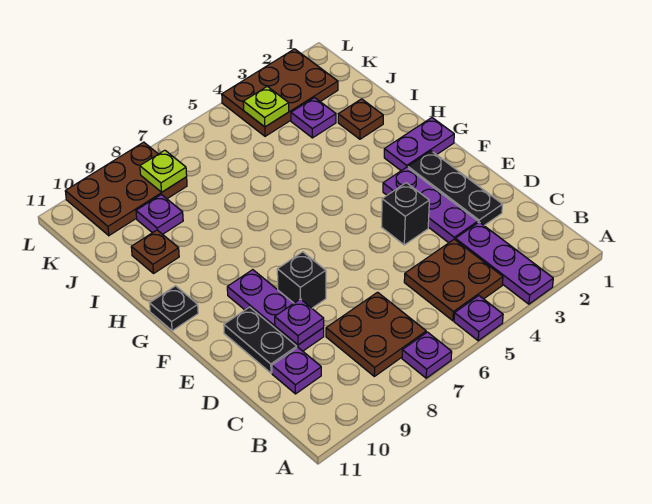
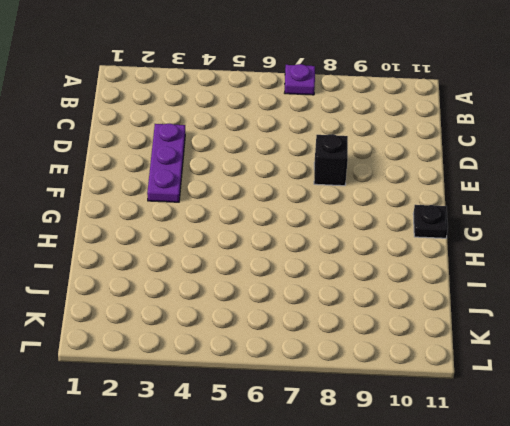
none -> purple 1x3 plate [455,222,553,304]
none -> purple 1x1 plate [454,296,503,341]
none -> brown 2x2 plate [404,239,503,321]

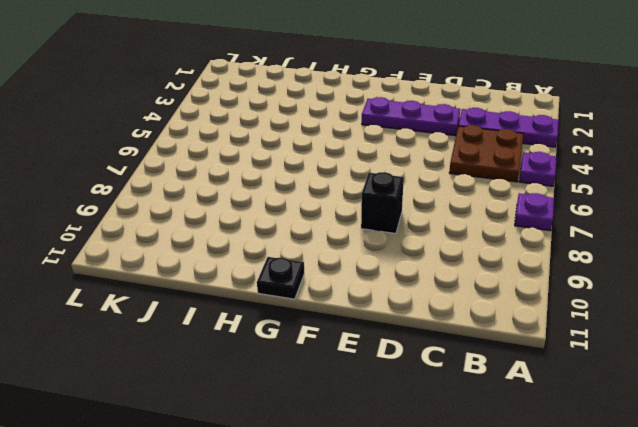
none -> brown 2x2 plate [326,292,426,376]
none -> purple 1x1 plate [272,347,321,394]
none -> black 1x3 plate [408,151,503,225]

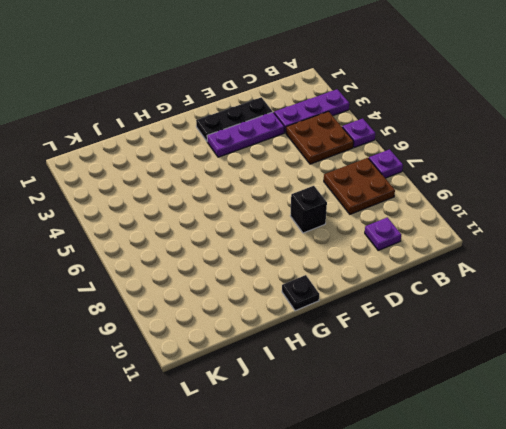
none -> purple 1x3 plate [227,270,324,351]
none -> black 1x2 plate [224,307,297,373]
none -> black 1x1 brick [381,183,429,245]

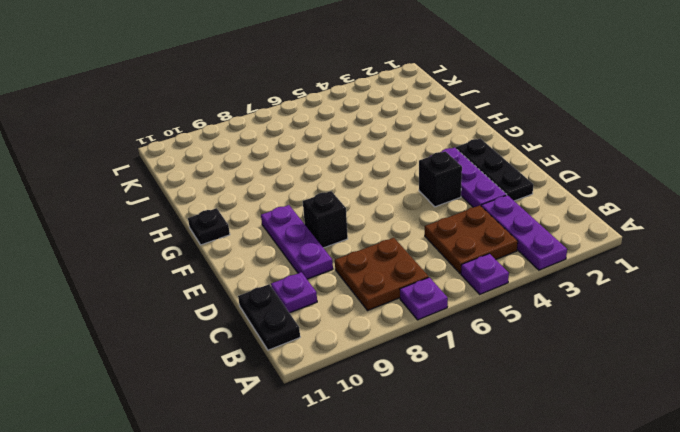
black 1x2 plate [238,284,300,350] -> black 1x2 plate moved to [224,307,297,373]
none -> purple 1x2 plate [384,118,454,171]
none -> brown 1x1 plate [338,99,383,139]
none -> brown 1x1 plate [131,230,179,273]

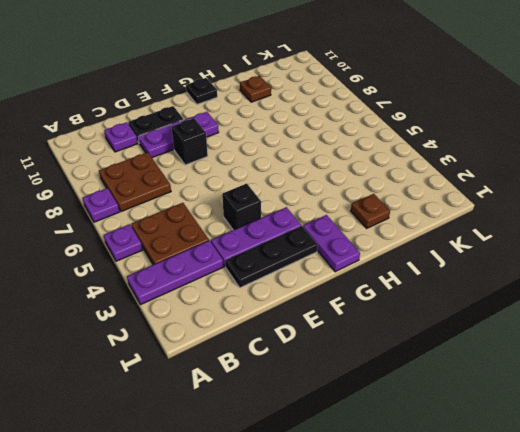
none -> purple 1x1 plate [291,98,336,138]
none -> purple 1x1 plate [136,194,183,234]
none -> brown 2x3 plate [222,49,338,136]

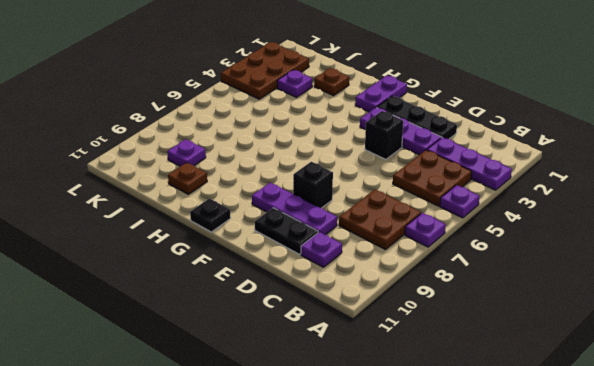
none -> brown 2x3 plate [65,142,187,236]
none -> purple 1x1 plate [275,299,324,345]
none -> lime 1x1 plate [243,86,289,127]

